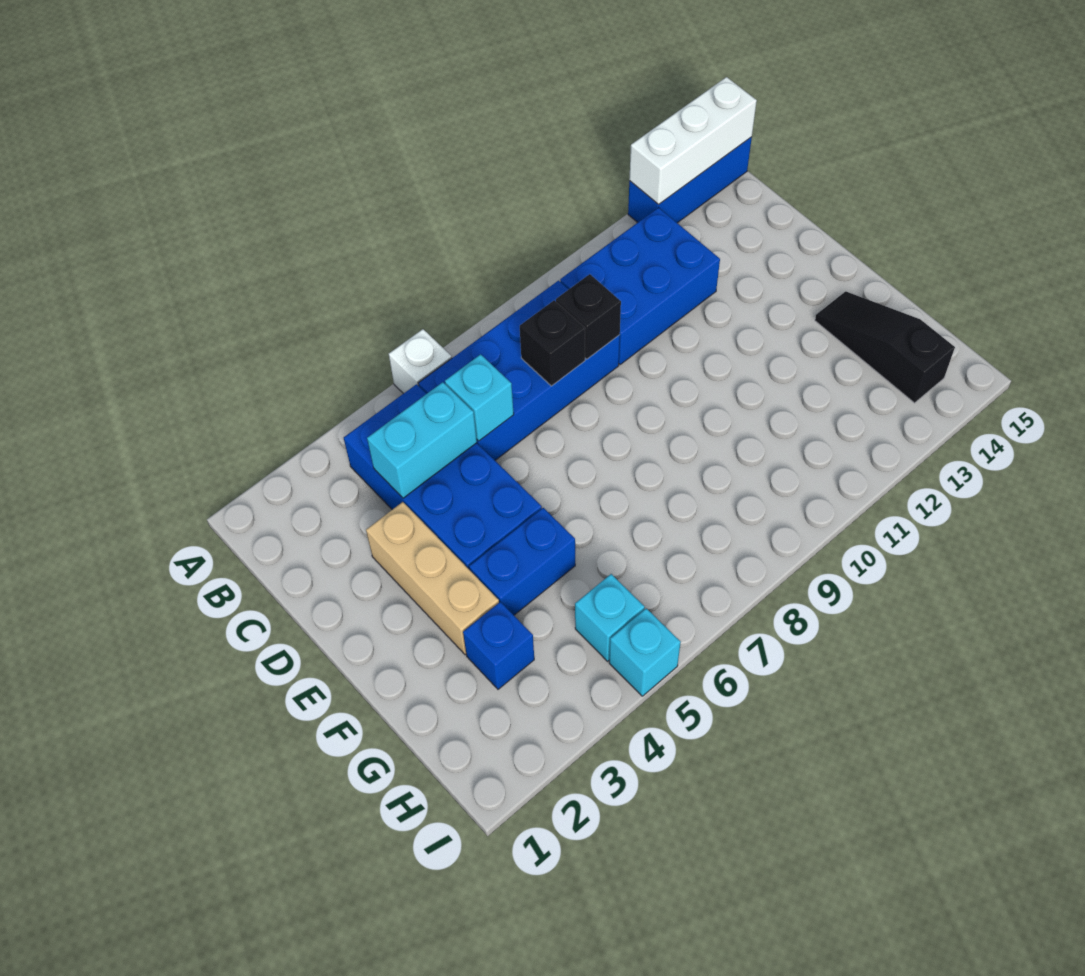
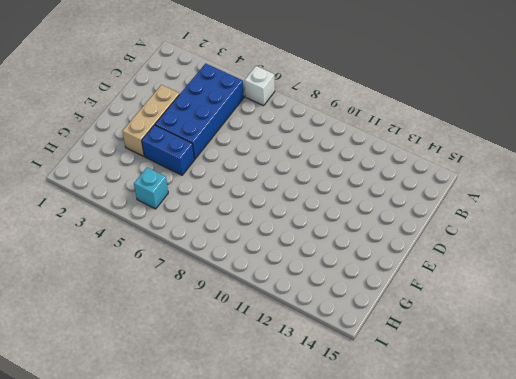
none -> blue 1x3 brick [628,137,752,223]
none -> blue 2x4 brick [418,281,620,460]
none -> blue 2x3 brick [560,207,720,364]

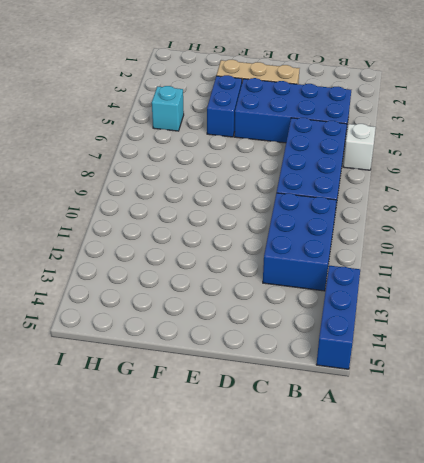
none -> black 1x3 slope [815,291,955,403]
none -> blue 1x1 brick [463,602,534,689]
none -> cyan 1x1 brick [609,608,681,696]

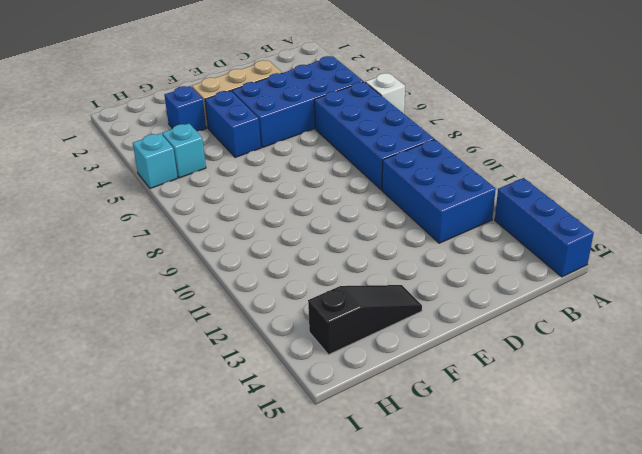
none -> white 1x3 brick [629,77,757,205]
none -> cyan 1x2 brick [367,382,477,498]
none -> cyan 1x1 brick [445,354,514,441]

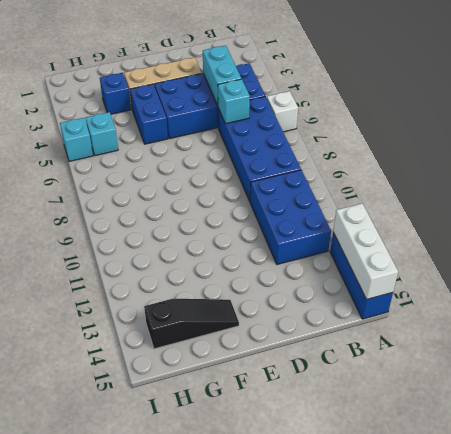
none -> black 1x1 brick [520,300,585,386]
none -> black 1x1 brick [556,274,621,359]

